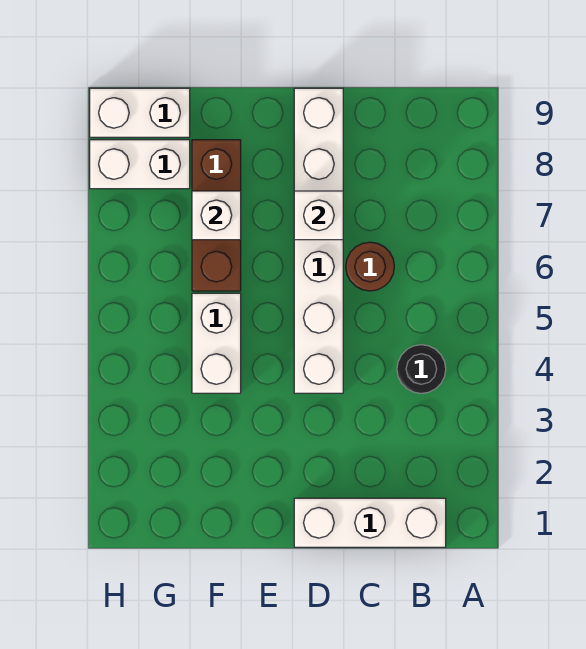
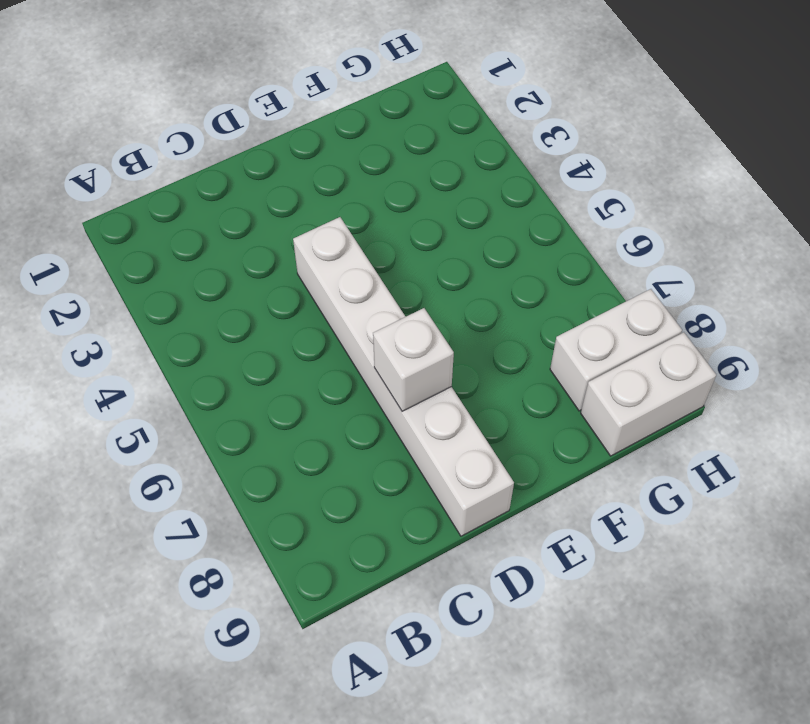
none -> white 1x3 brick [294,498,446,547]
none -> black 1x1 round brick [397,345,446,393]

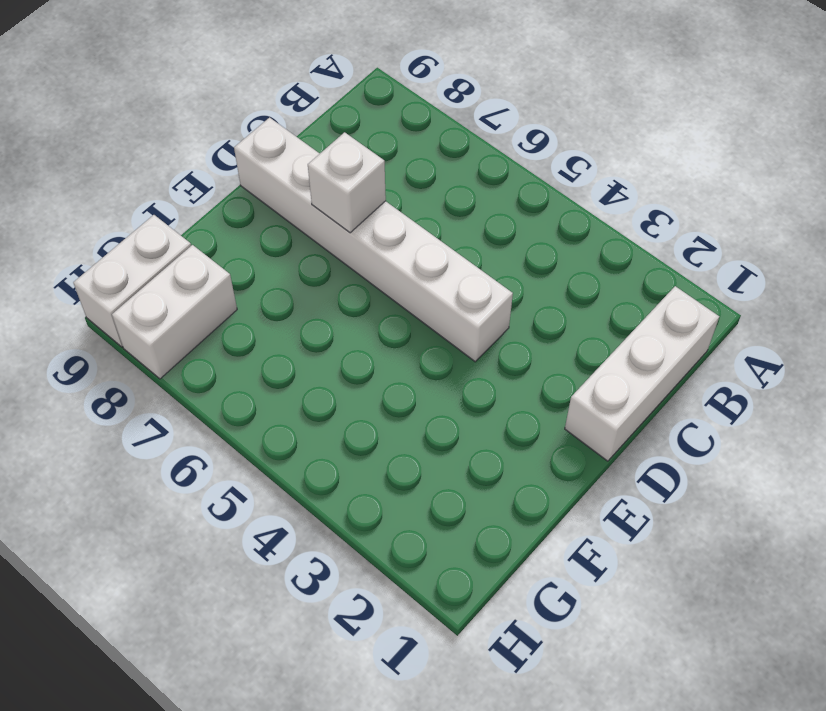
none -> black 1x1 round brick [397,345,446,393]
none -> brown 1x1 round brick [346,242,394,291]

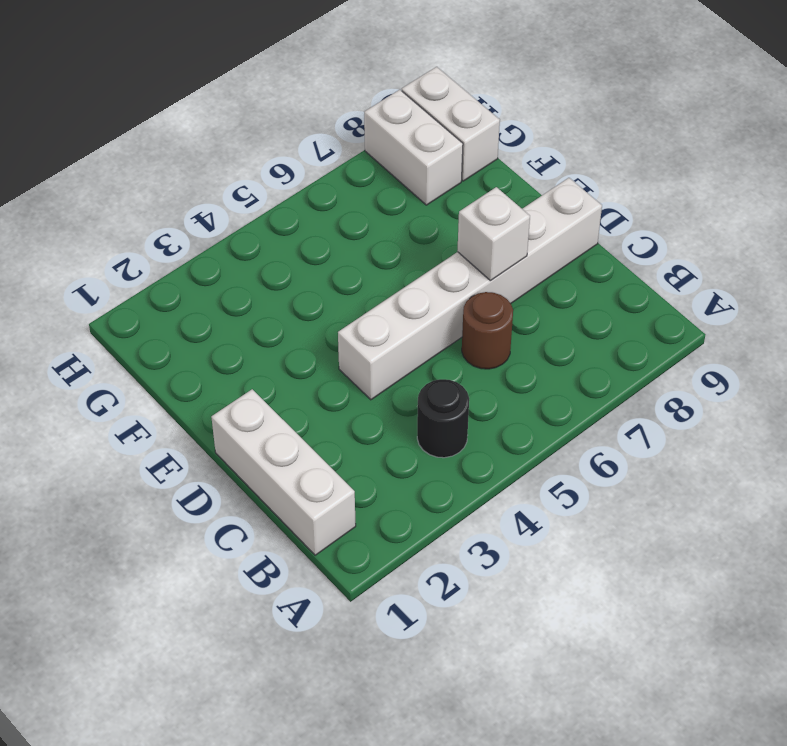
none -> white 1x2 brick [192,293,241,393]
none -> brown 1x3 brick [192,140,241,291]

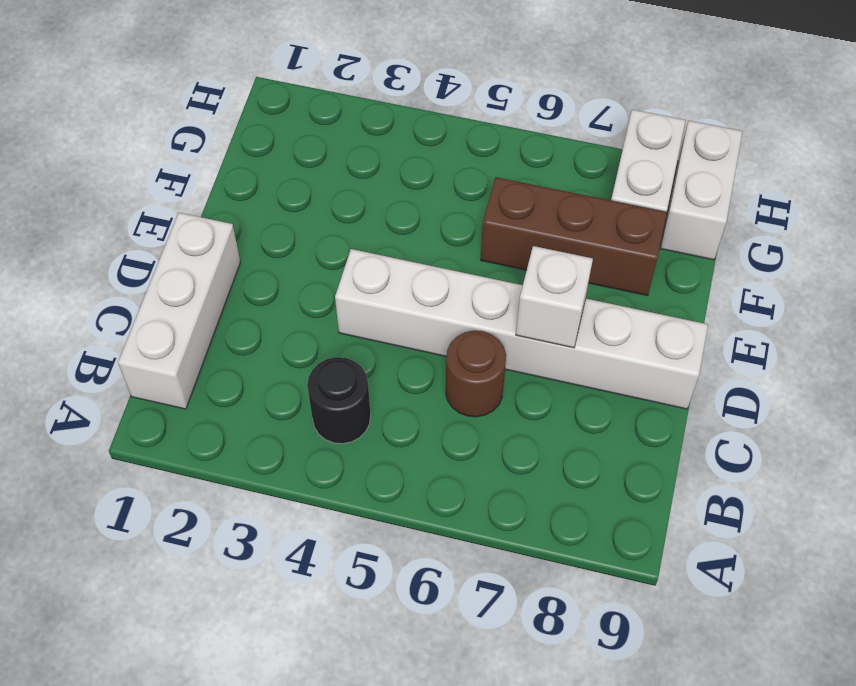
none -> white 1x2 brick [192,293,241,393]
none -> white 1x1 brick [192,191,241,240]

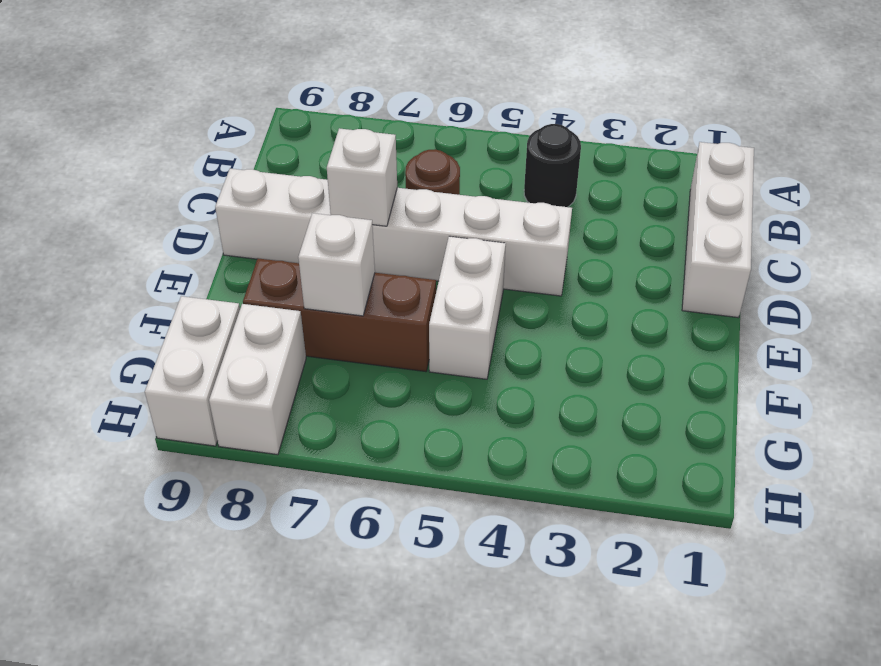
white 1x2 brick [429,236,506,379] -> white 1x2 brick turned to [192,293,241,393]

